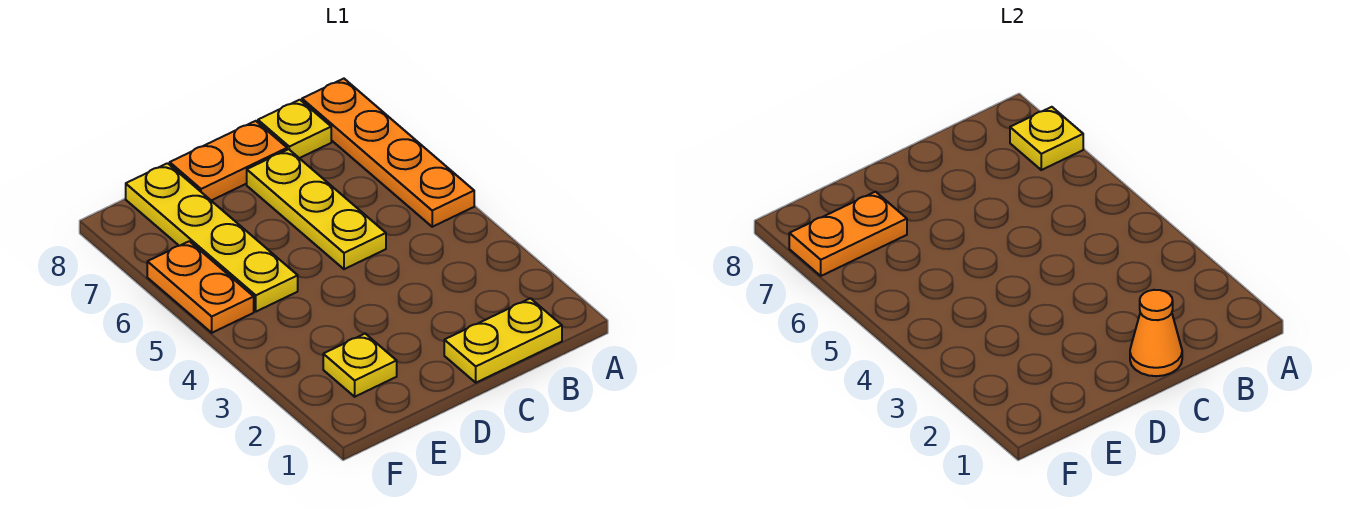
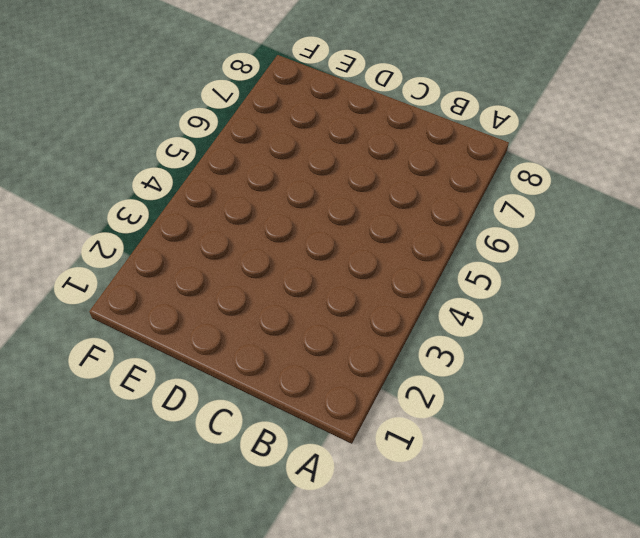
none -> orange 1x4 plate [302,79,474,227]
none -> yellow 1x2 plate [444,298,562,383]

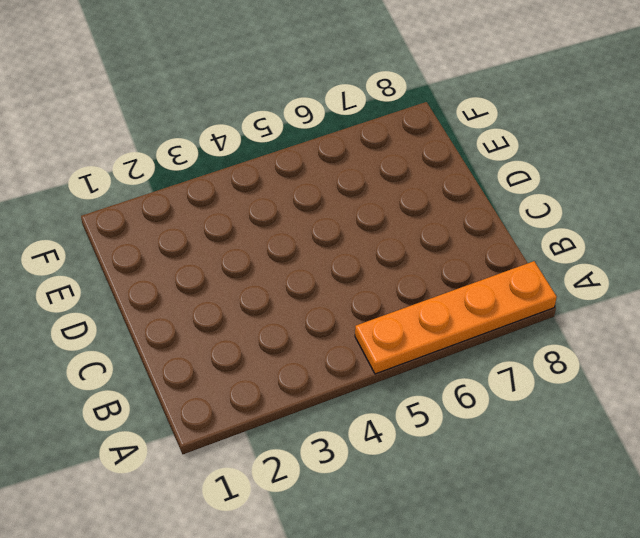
none -> yellow 1x2 plate [444,298,562,383]
none -> yellow 1x1 plate [258,100,331,158]

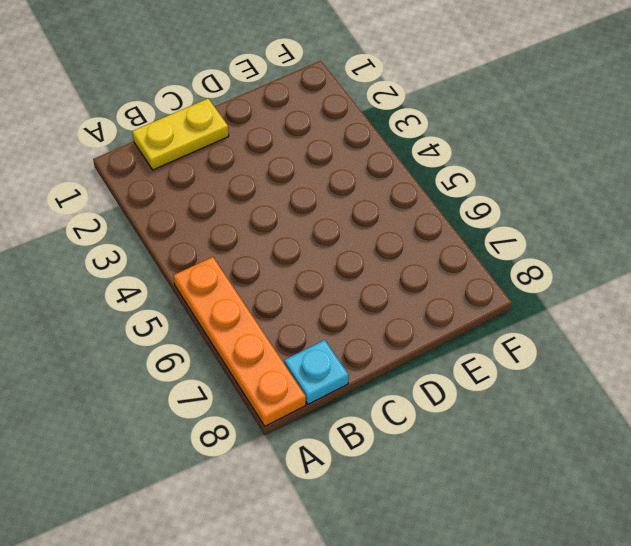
cyan 1x1 plate [284,340,349,404] -> yellow 1x1 plate [258,100,331,158]
none -> yellow 1x3 plate [247,149,386,269]
none -> orange 1x2 plate [170,121,287,200]

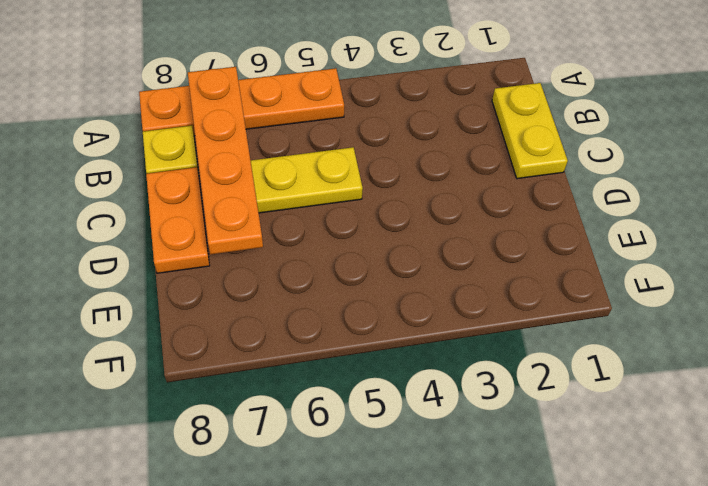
orange 1x4 plate [188,67,263,255] -> yellow 1x1 plate [1010,107,1083,170]
none -> yellow 1x1 plate [323,334,397,397]
none -> yellow 1x4 plate [126,163,298,312]

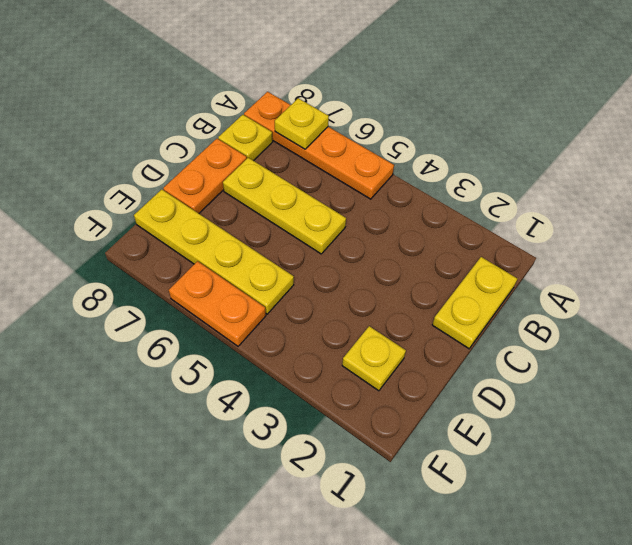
none -> orange 1x1 cone [1130,290,1182,376]
none -> orange 1x2 plate [789,192,907,276]

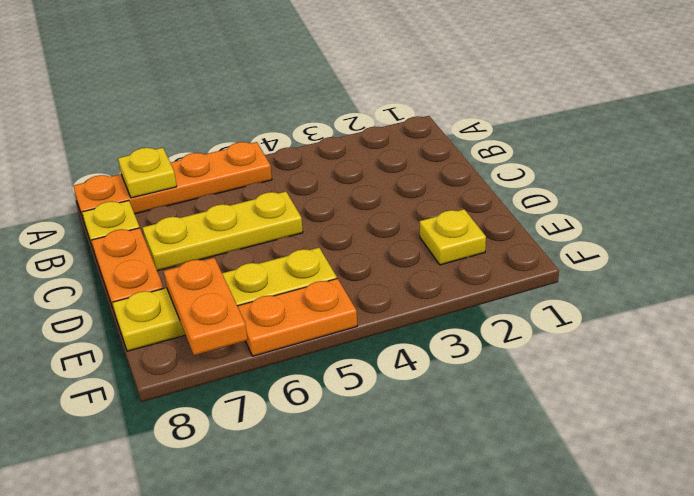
none -> yellow 1x2 plate [444,298,562,383]
none -> orange 1x1 cone [1130,290,1182,376]

